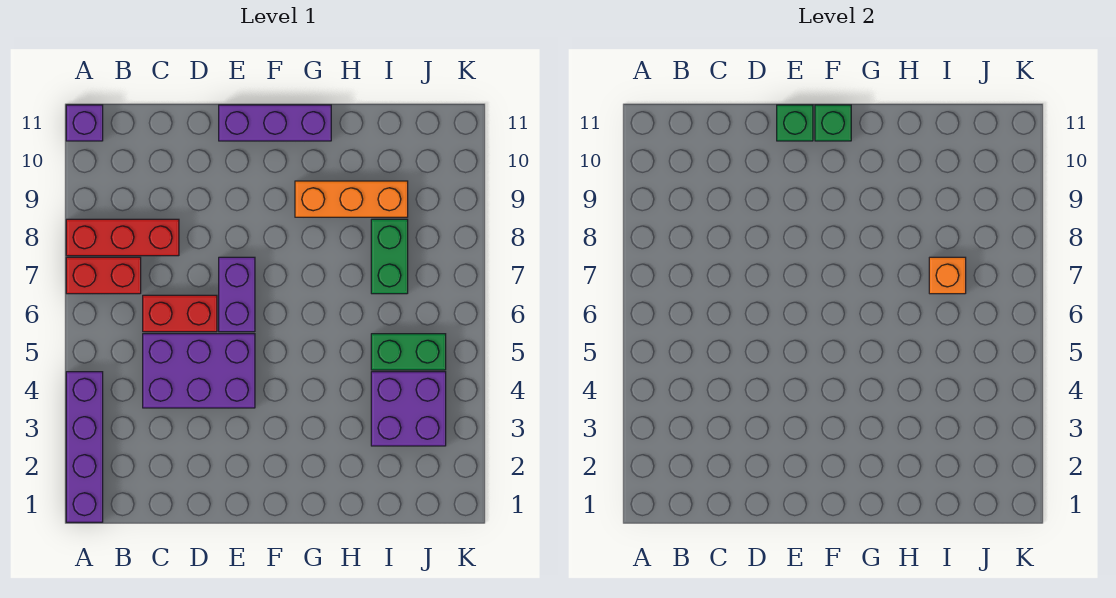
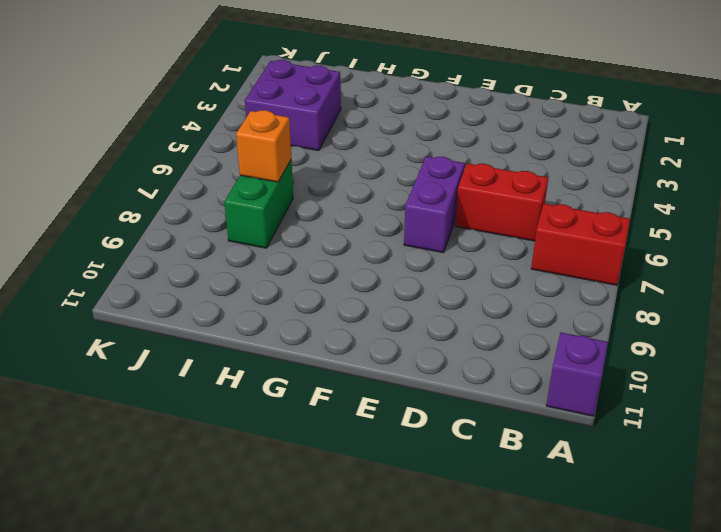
none -> purple 1x4 brick [66,372,103,522]
none -> red 1x3 brick [66,219,179,256]
none -> purple 2x3 brick [143,334,255,408]

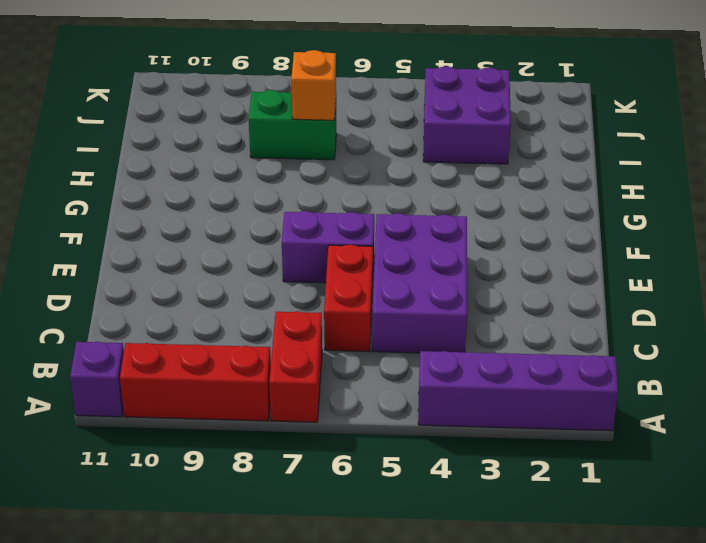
red 1x3 brick [120,343,271,421] -> red 1x3 brick turned to [66,219,179,256]
none -> purple 1x3 brick [219,105,331,141]
none -> orange 1x3 brick [295,181,408,217]
none -> green 1x2 brick [371,334,446,370]

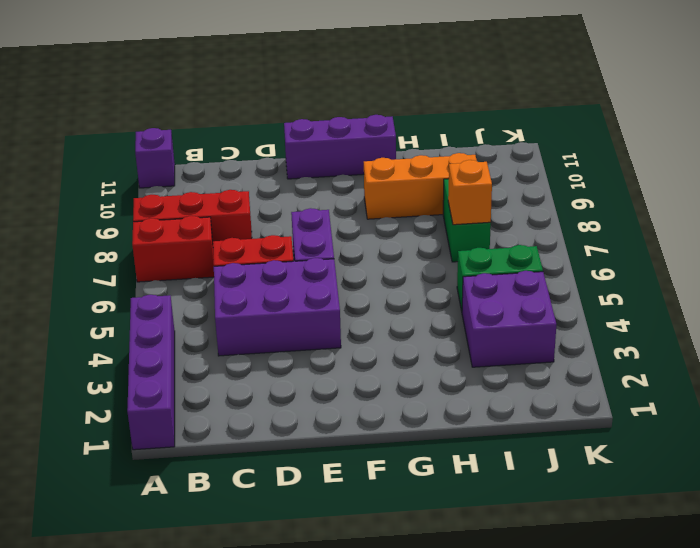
none -> green 1x1 brick [777,105,813,141]
none -> green 1x1 brick [815,105,851,141]

